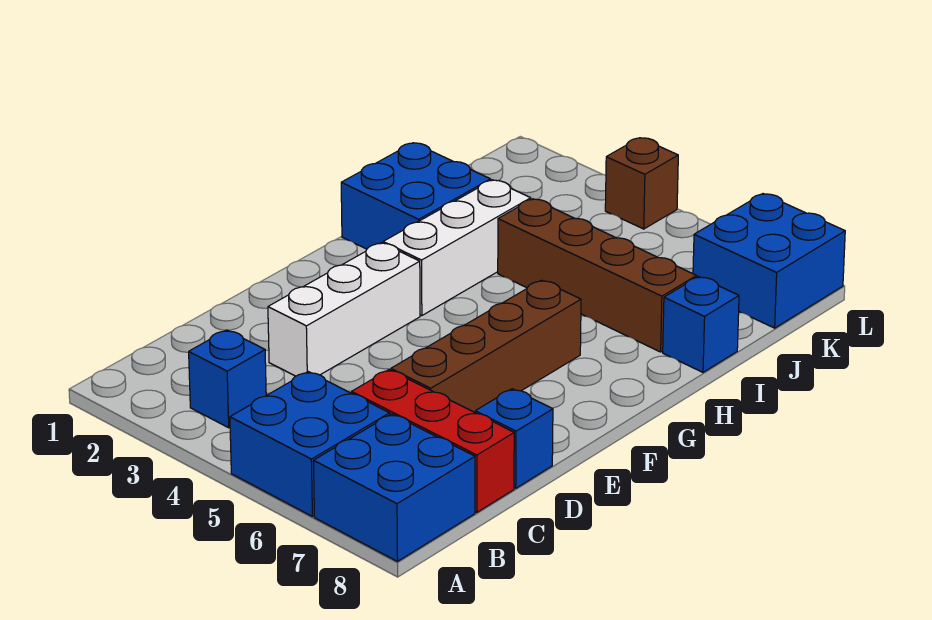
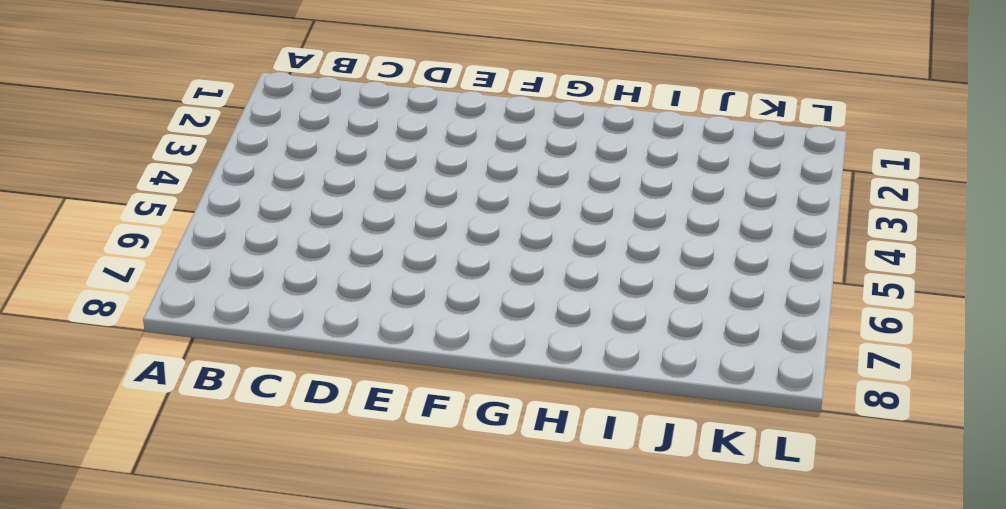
none -> blue 2x2 brick [230,372,390,516]
none -> blue 2x2 brick [313,414,475,561]
none -> blue 1x1 brick [189,330,266,428]

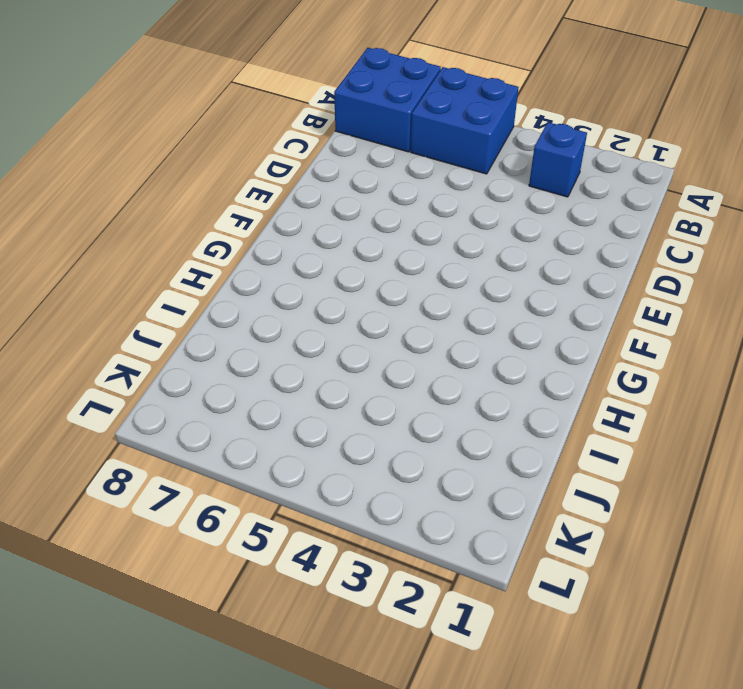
none -> red 1x3 brick [352,370,514,512]
none -> white 1x3 brick [268,243,420,376]
none -> brown 1x4 brick [391,280,581,412]

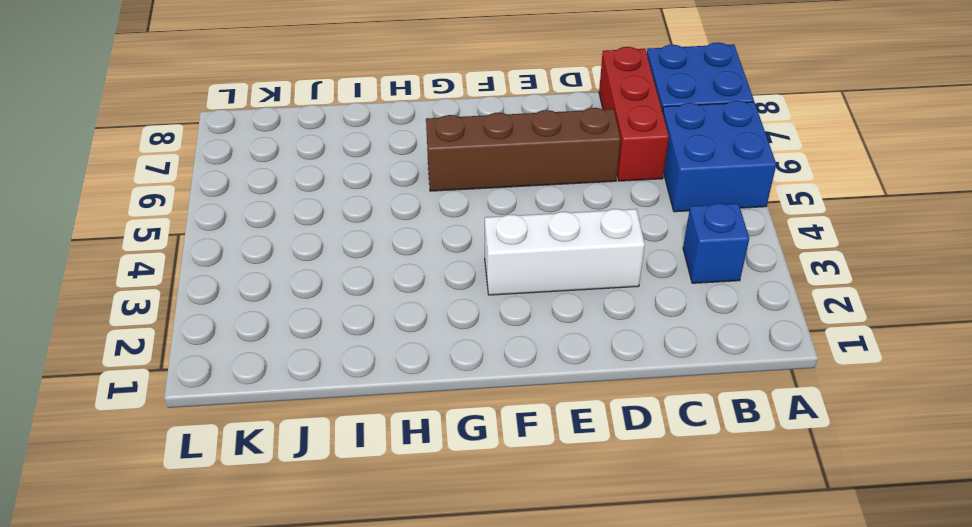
none -> blue 1x1 brick [475,389,553,488]
none -> white 1x3 brick [383,180,531,316]
none -> blue 2x2 brick [341,143,491,249]

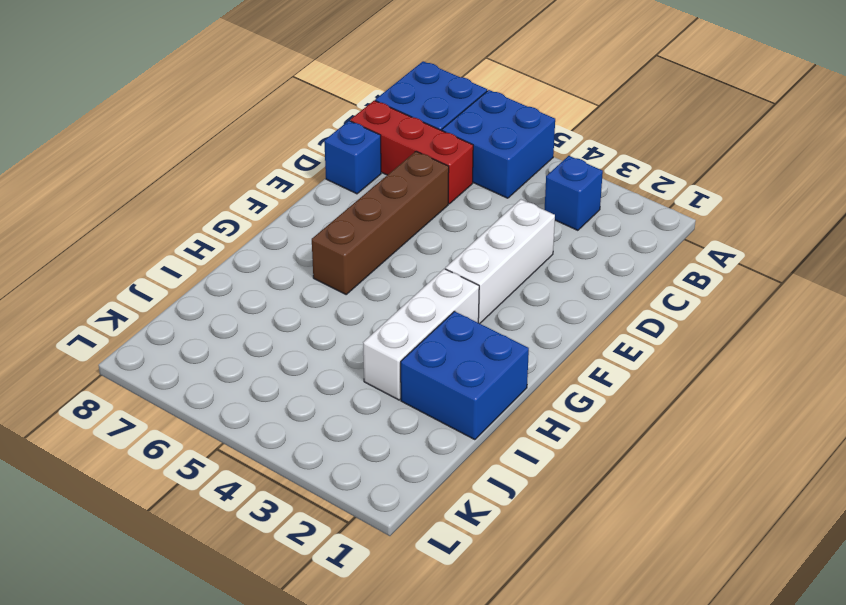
none -> brown 1x4 brick [498,199,696,352]
none -> blue 1x1 brick [663,277,739,372]
none -> blue 2x2 brick [693,194,845,328]

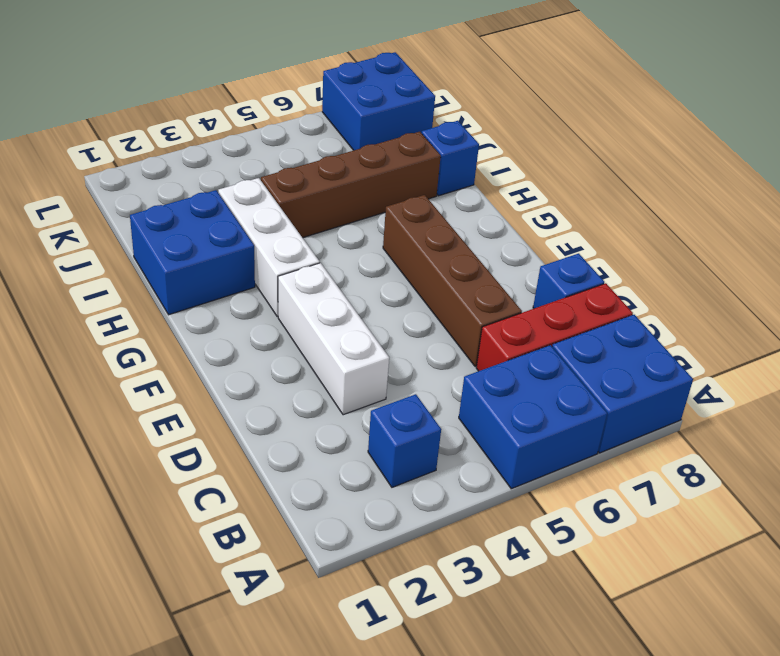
none -> brown 1x1 brick [605,138,678,229]

